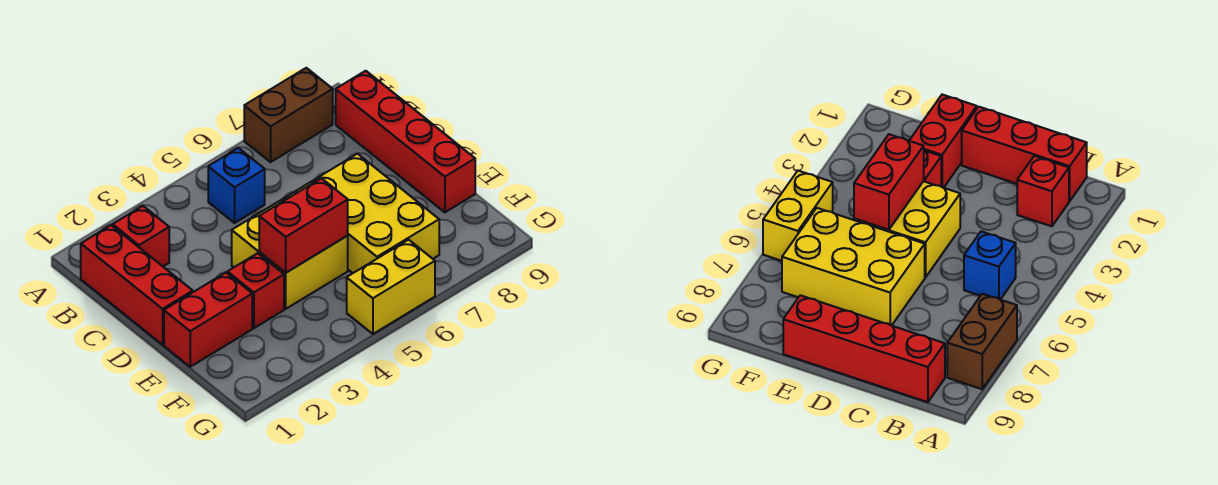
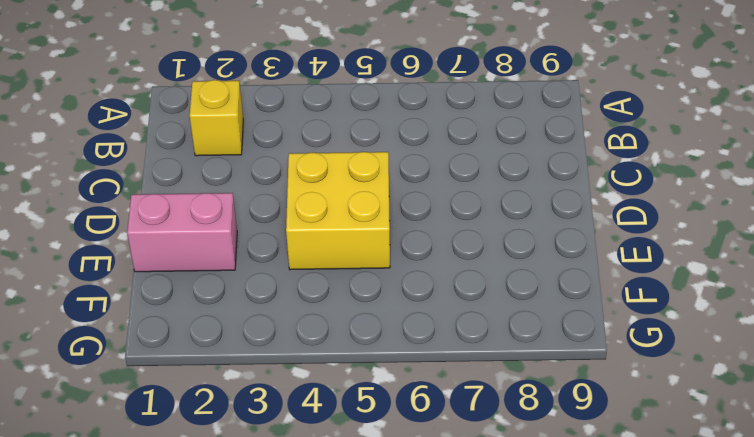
yellow 1x1 brick [190,80,243,156] -> red 1x1 brick [113,206,169,266]
pink 1x2 brick [127,193,237,272] -> red 1x2 brick [164,273,252,367]
none -> brown 1x2 brick [244,68,333,162]
none -> red 1x3 brick [81,225,193,345]

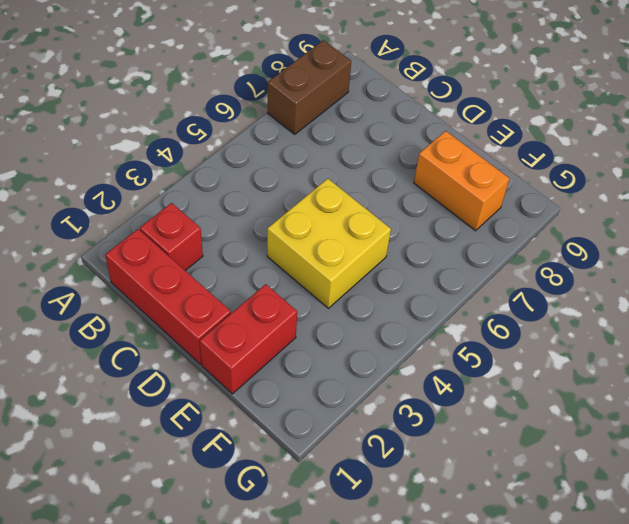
orange 1x2 brick [414,131,510,231] -> none
none -> blue 1x1 brick [208,148,265,223]
none -> red 1x4 brick [336,71,475,212]

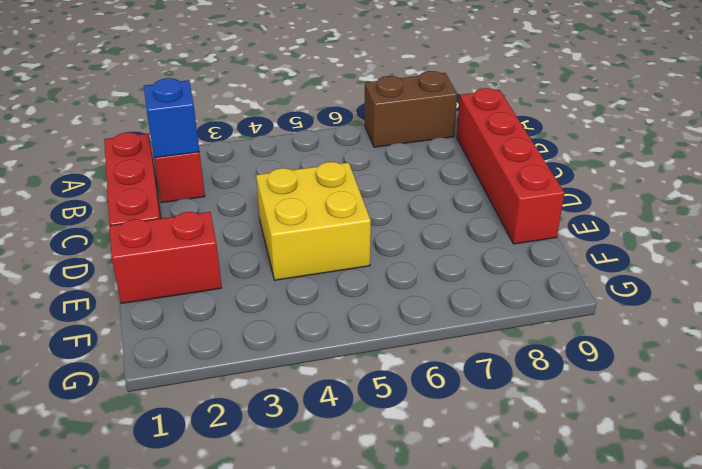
blue 1x1 brick [144,78,199,158] -> blue 1x1 brick moved to [208,148,265,223]
none -> yellow 2x3 brick [295,154,439,273]
none -> red 1x1 brick [228,253,284,328]

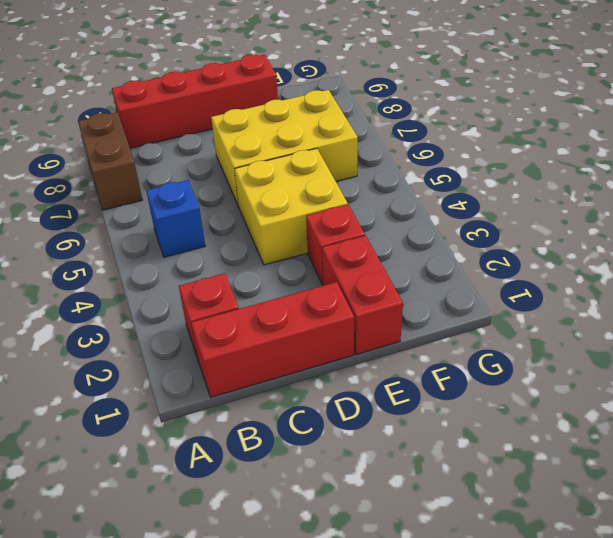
none -> yellow 1x2 brick [347,240,435,334]
none -> red 1x2 brick [259,178,348,273]

